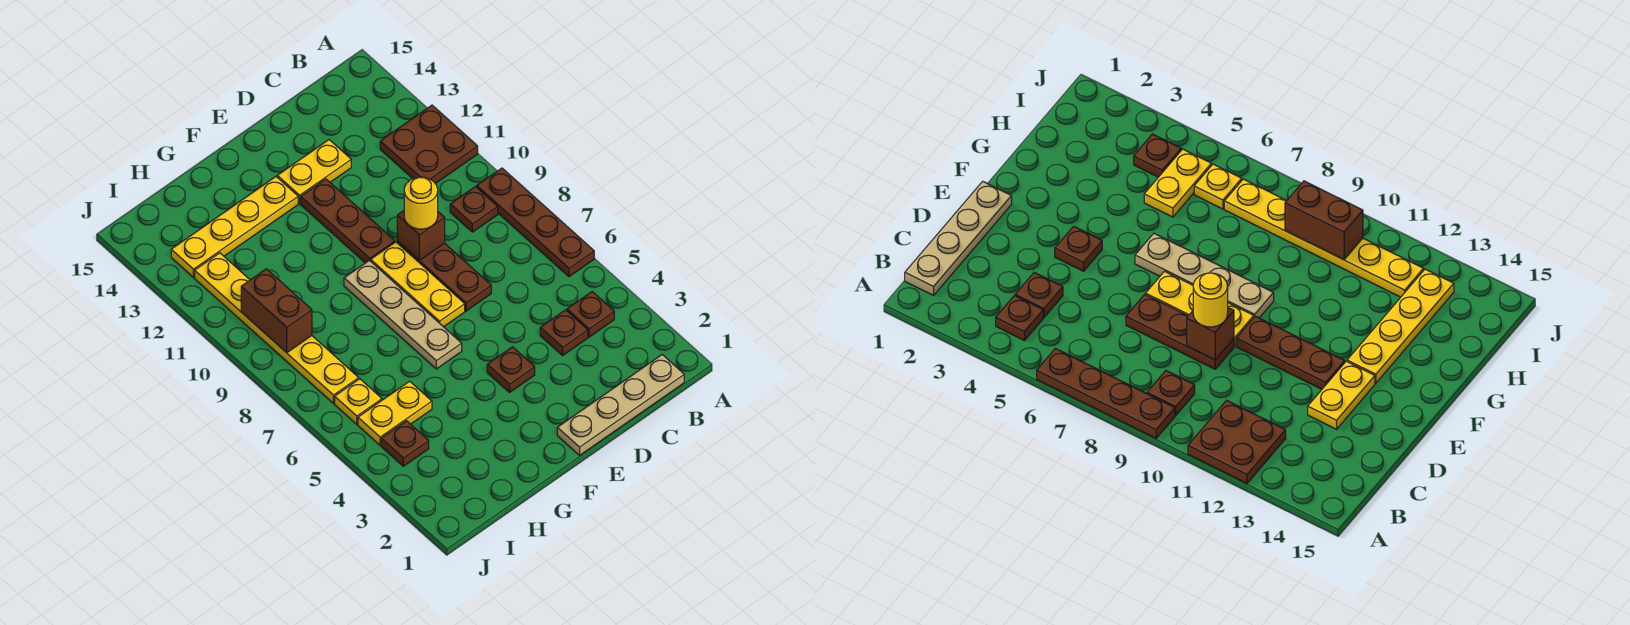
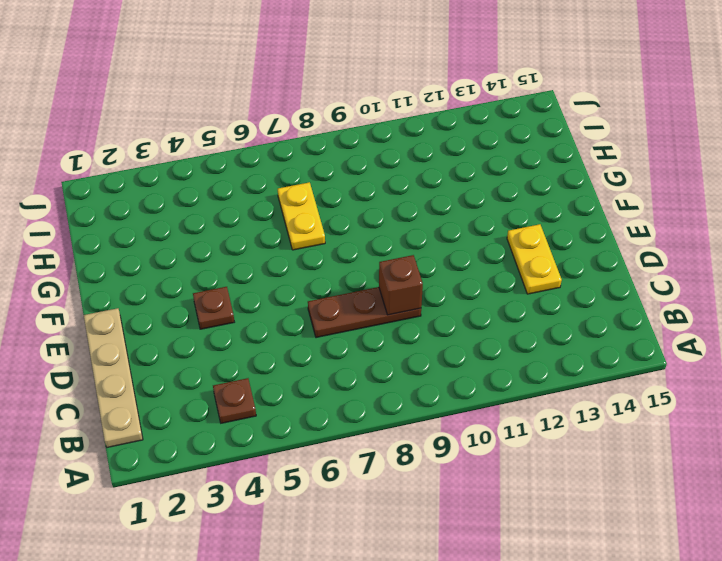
yellow 1x2 plate [278,182,325,250] -> yellow 1x2 plate moved to [358,381,432,445]
none -> brown 1x4 plate [477,168,594,277]
none -> brown 2x2 plate [380,105,478,184]
none -> brown 1x1 plate [450,187,498,232]

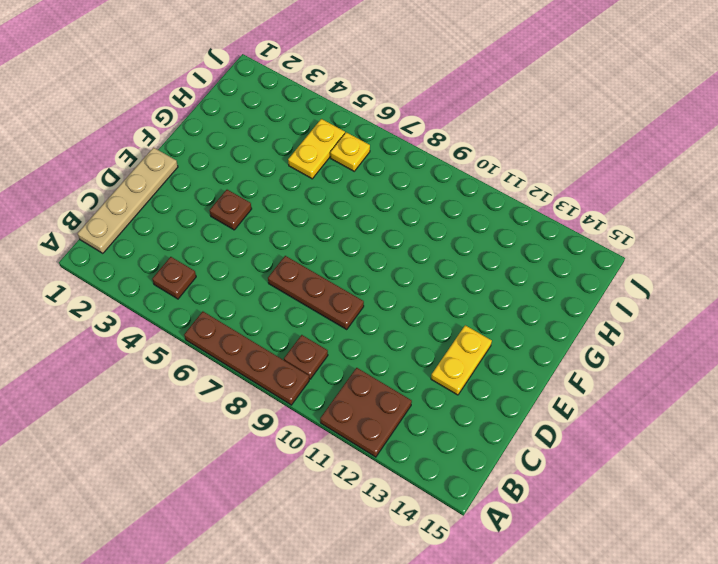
none -> brown 1x1 plate [540,310,588,355]
none -> yellow 1x3 plate [371,242,465,327]
none -> brown 1x3 plate [301,179,395,263]

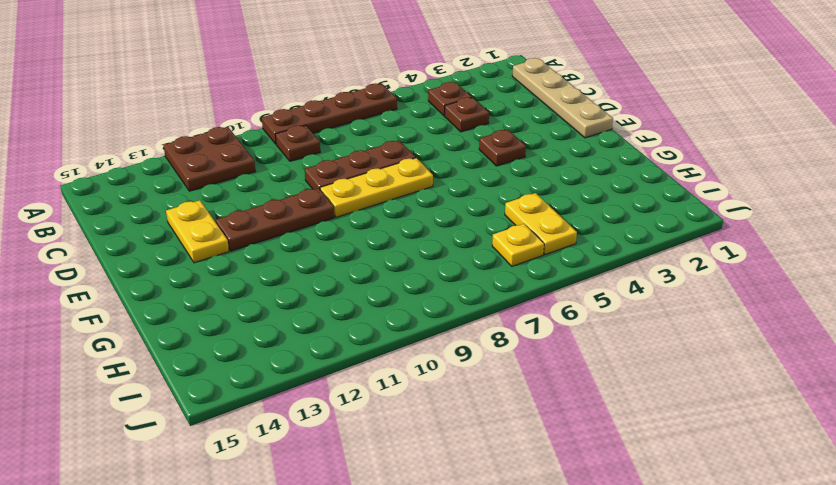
none -> tan 1x4 plate [344,260,462,369]
none -> yellow 1x4 plate [171,177,298,277]
none -> brown 1x1 plate [381,421,429,466]

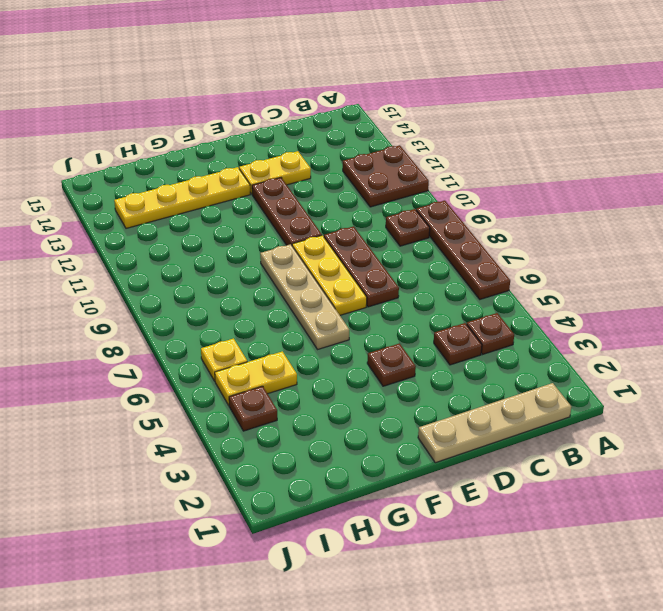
none -> yellow 1x6 plate [195,253,359,403]
none -> brown 1x1 brick [397,211,445,260]
none -> brown 1x2 brick [241,269,312,353]

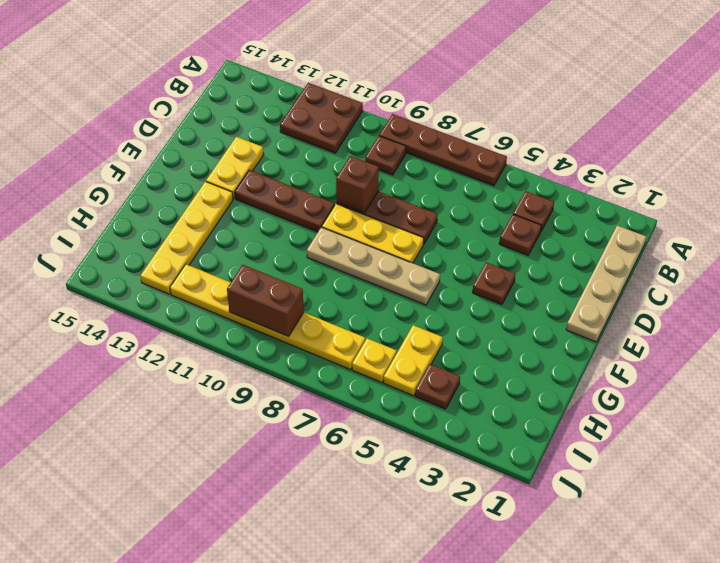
none -> yellow 1x1 round brick [404,177,438,229]

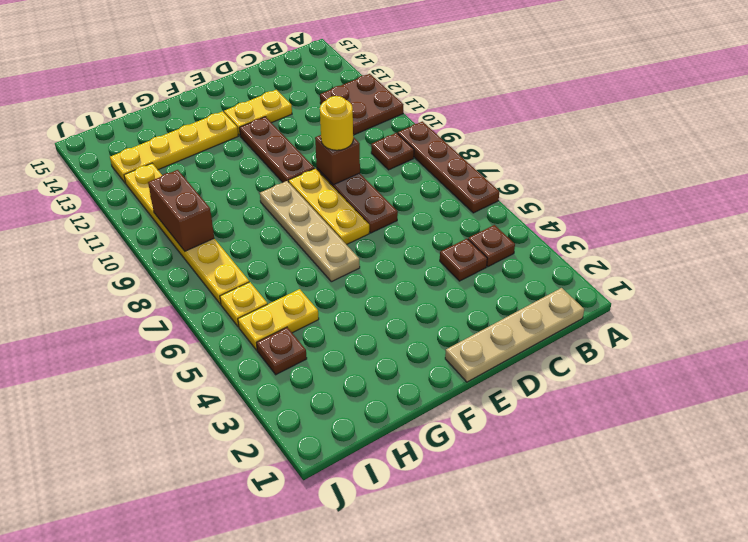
none -> brown 1x1 plate [487,347,535,392]

